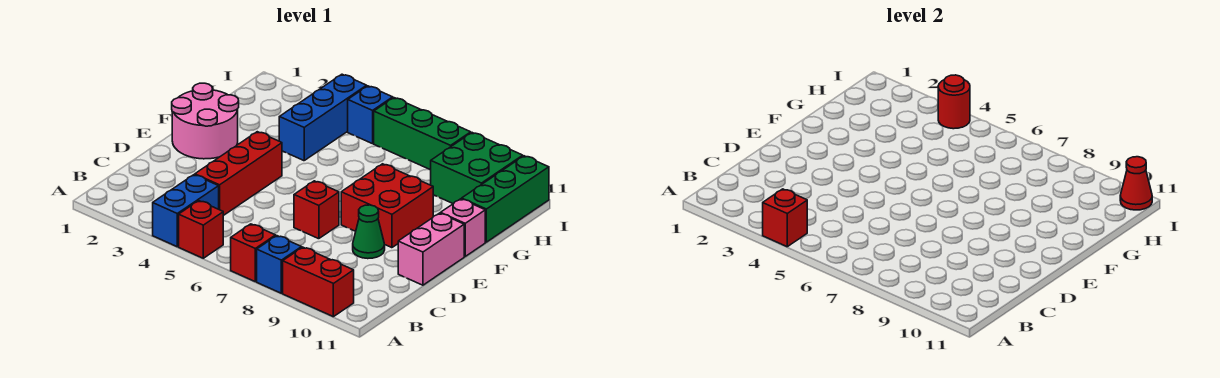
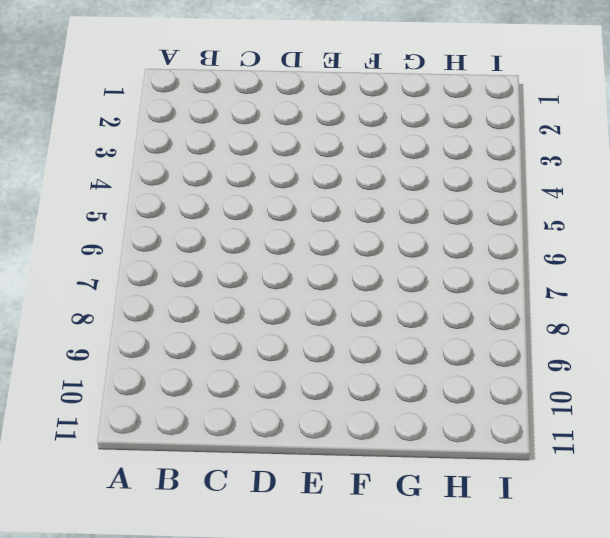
none -> blue 1x2 brick [153,175,219,247]
none -> red 1x1 brick [179,201,223,258]
none -> red 1x1 brick [231,224,276,282]

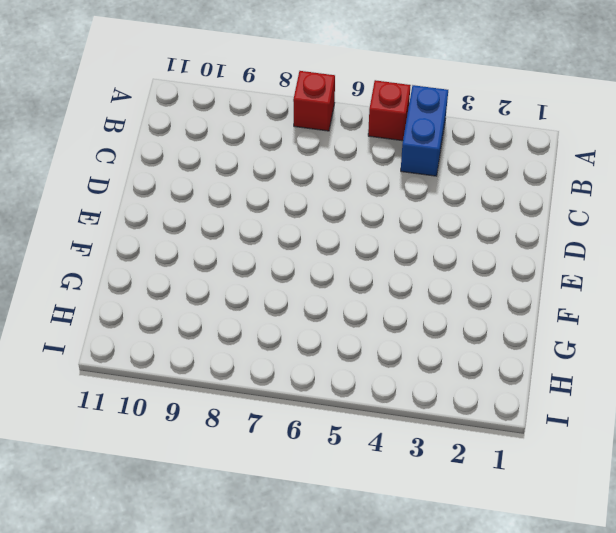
none -> blue 1x1 brick [257,236,302,293]
none -> red 1x2 brick [283,247,354,317]
none -> red 1x3 brick [195,132,282,216]

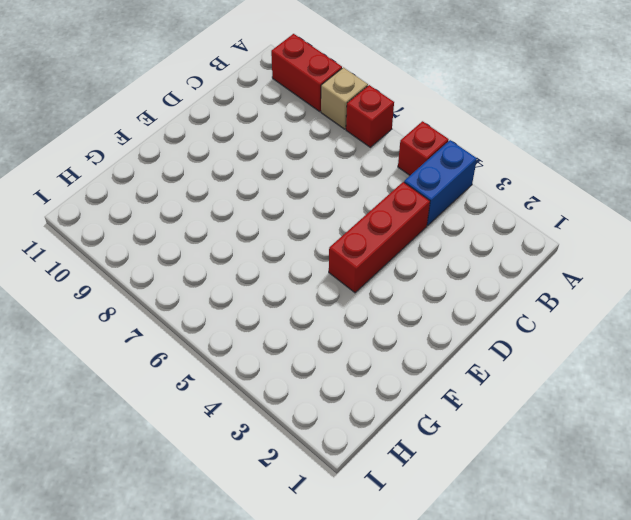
tan 1x1 brick [321,68,368,129] -> blue 1x1 brick [257,236,302,293]
none -> red 1x1 brick [294,181,339,239]
none -> green 1x1 cone [353,205,385,259]
none -> pink 1x2 brick [398,213,464,285]

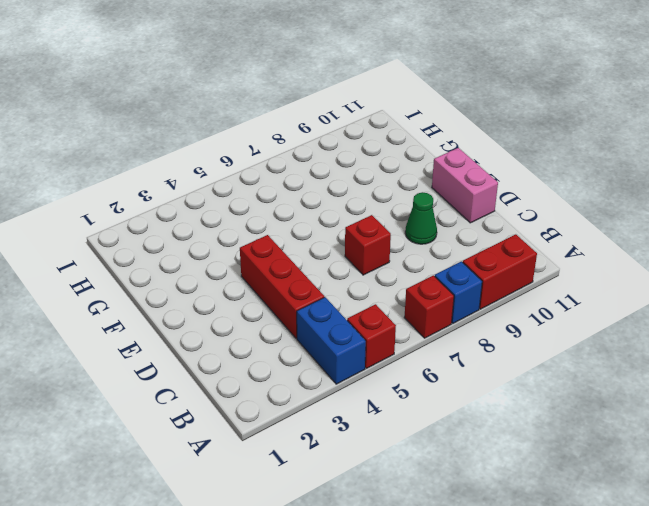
none -> pink 2x2 round brick [172,83,239,159]
none -> red 2x2 brick [341,164,433,248]
none -> pink 1x1 brick [440,199,485,256]

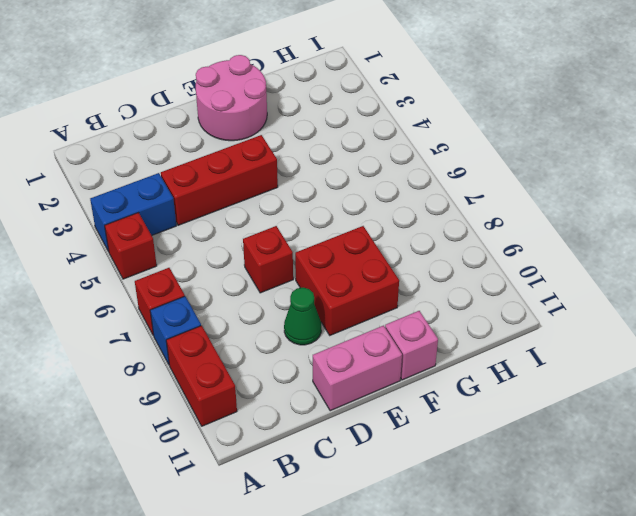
none -> blue 1x3 brick [279,74,367,161]
none -> green 1x3 brick [462,156,549,242]
none -> green 2x2 brick [431,133,523,204]

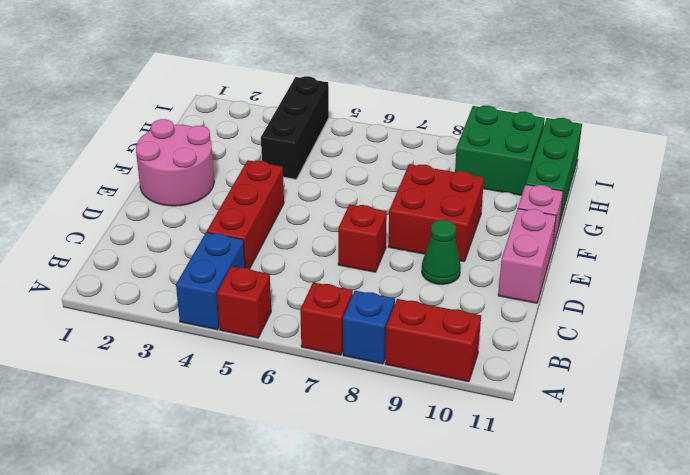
black 1x3 brick [261,76,329,179] -> blue 1x3 brick [279,74,367,161]
none -> blue 1x1 brick [348,86,393,144]
none -> green 1x3 brick [374,98,471,170]
none -> red 1x1 brick [763,189,807,247]

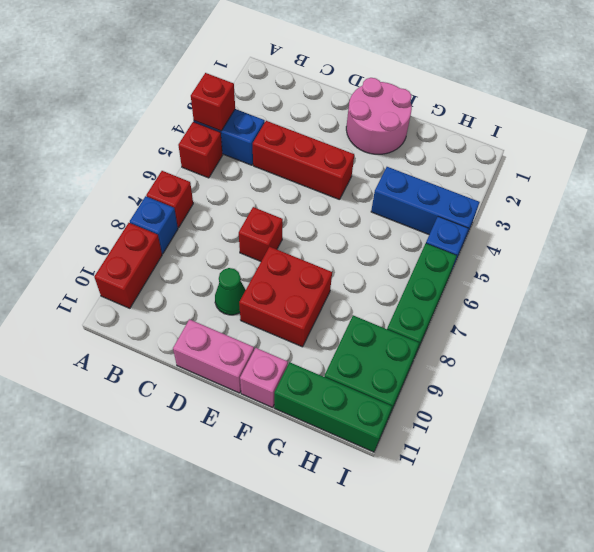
none -> red 1x1 round brick [938,75,970,129]
none -> red 1x1 cone [1120,157,1152,210]

